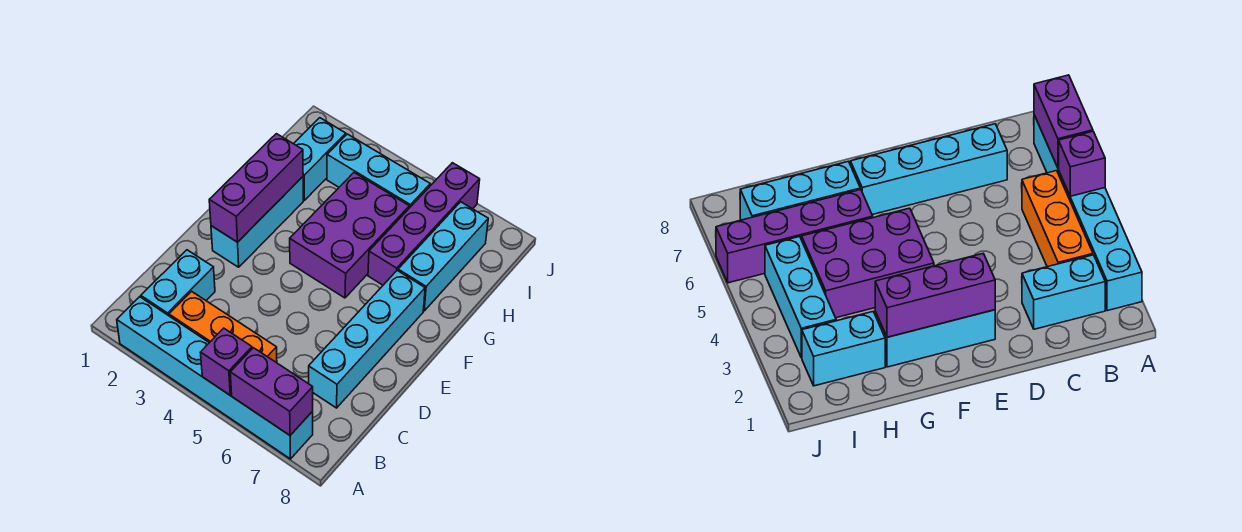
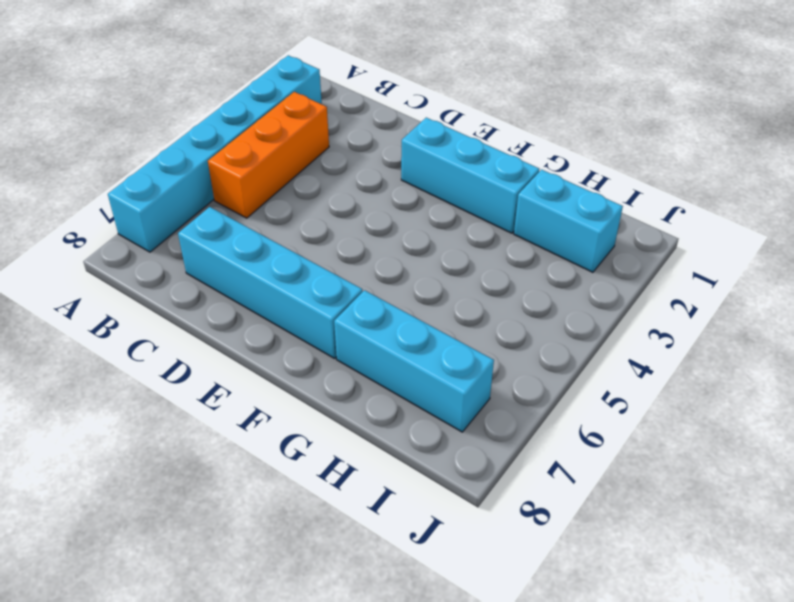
none -> cyan 1x2 brick [141,250,215,316]
none -> purple 2x3 brick [290,173,409,298]
none -> purple 1x4 brick [368,163,480,285]

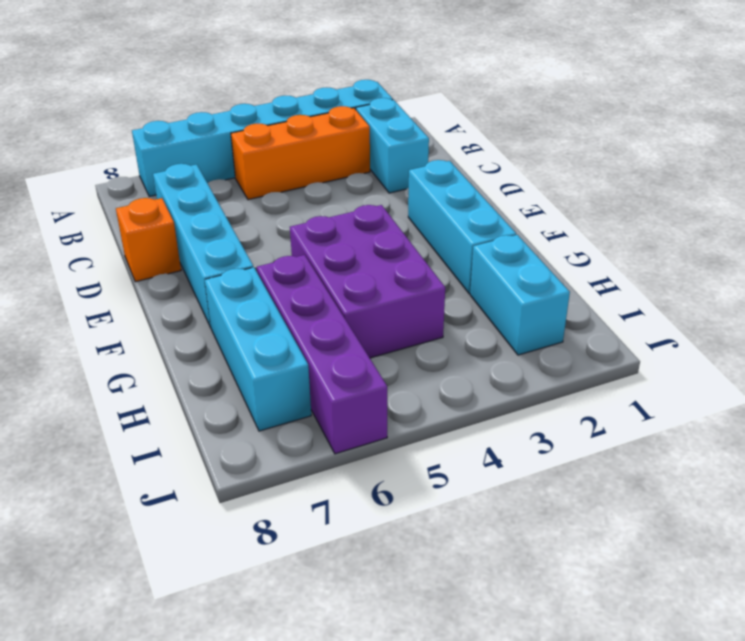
orange 1x1 brick [116,198,181,282] -> none
none -> cyan 1x3 brick [327,134,430,208]
none -> purple 1x1 brick [200,328,252,395]
none -> purple 1x2 brick [230,348,313,435]

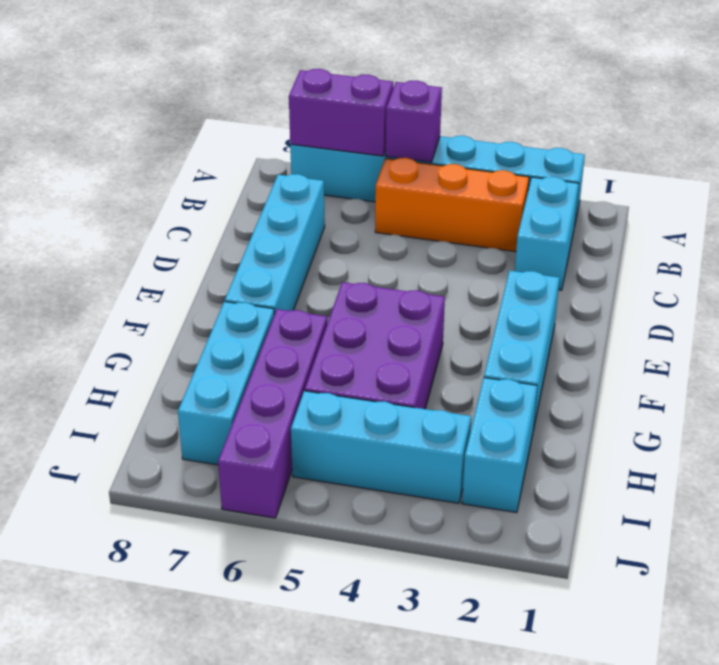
none -> purple 1x3 brick [209,134,303,242]

